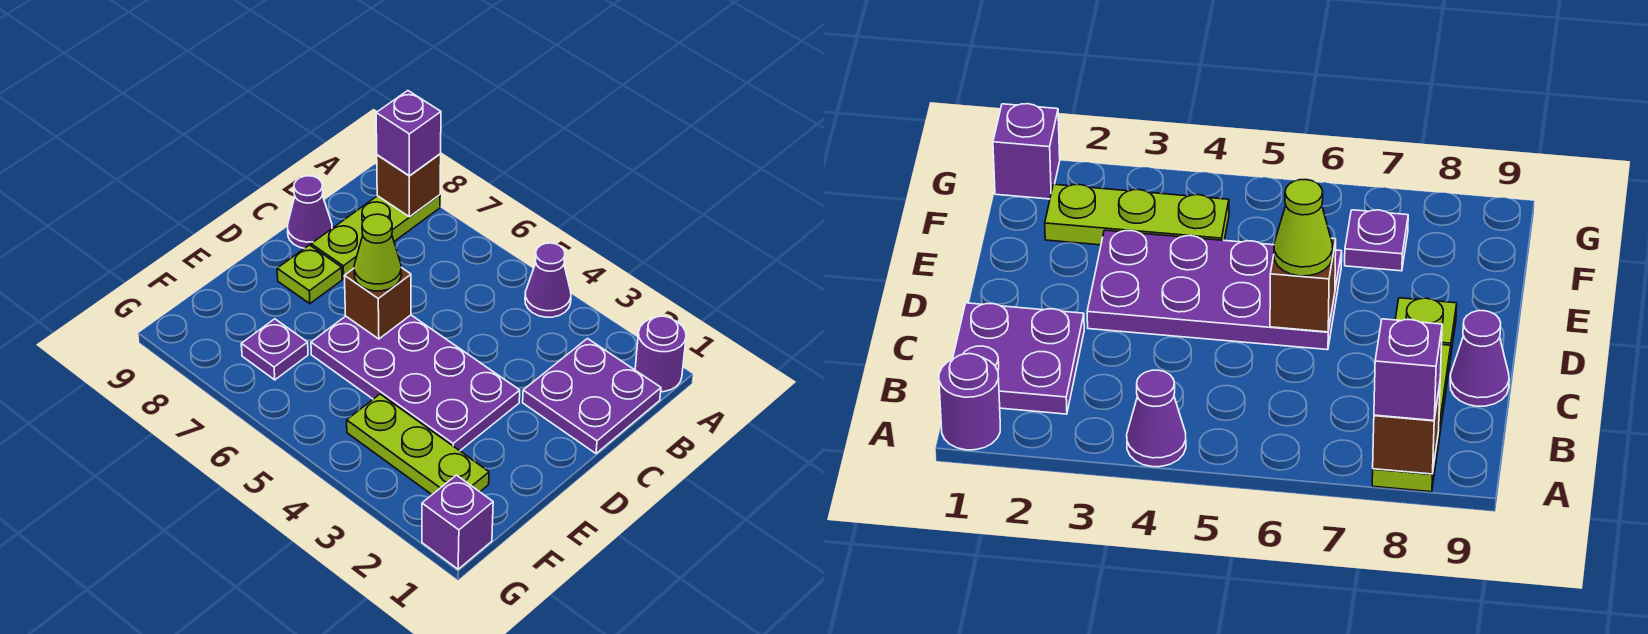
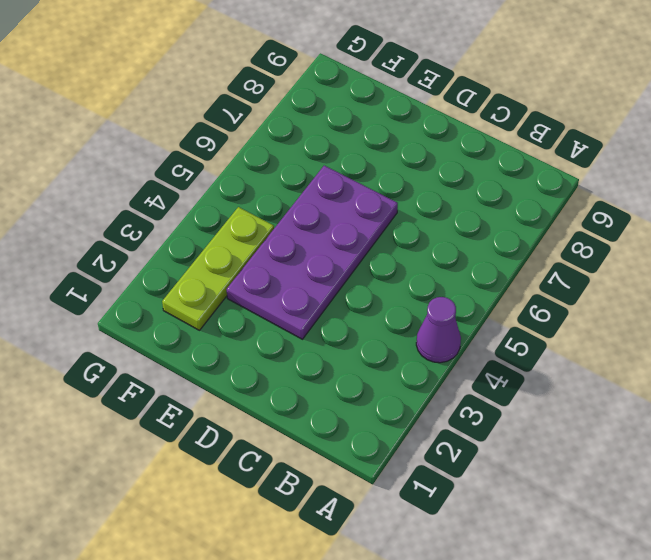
none -> purple 1x1 round brick [635,316,686,392]
none -> lime 1x3 plate [311,195,440,279]
none -> purple 2x2 plate [523,339,661,454]

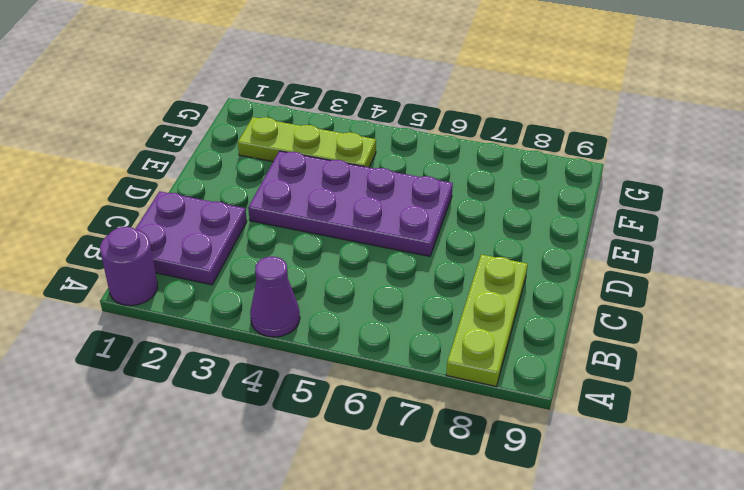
none -> purple 1x1 cone [288,176,332,248]
none -> lime 1x1 plate [277,245,342,304]
none -> purple 1x1 plate [241,319,308,380]

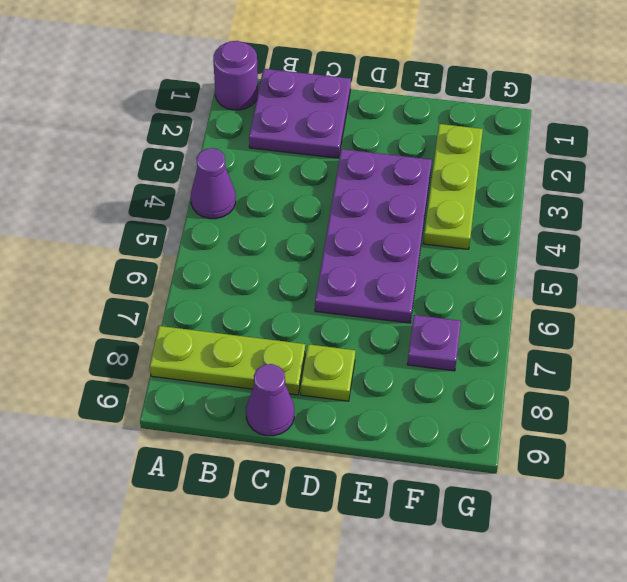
none -> purple 1x1 brick [422,475,493,569]
none -> brown 1x1 brick [377,154,441,217]
none -> brown 1x1 brick [344,268,411,339]

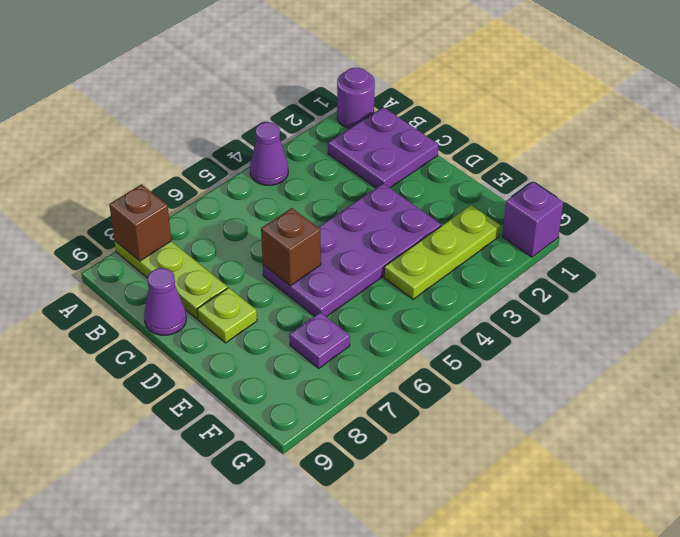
none -> purple 1x1 brick [376,91,441,176]
none -> lime 1x1 cone [354,214,401,291]

